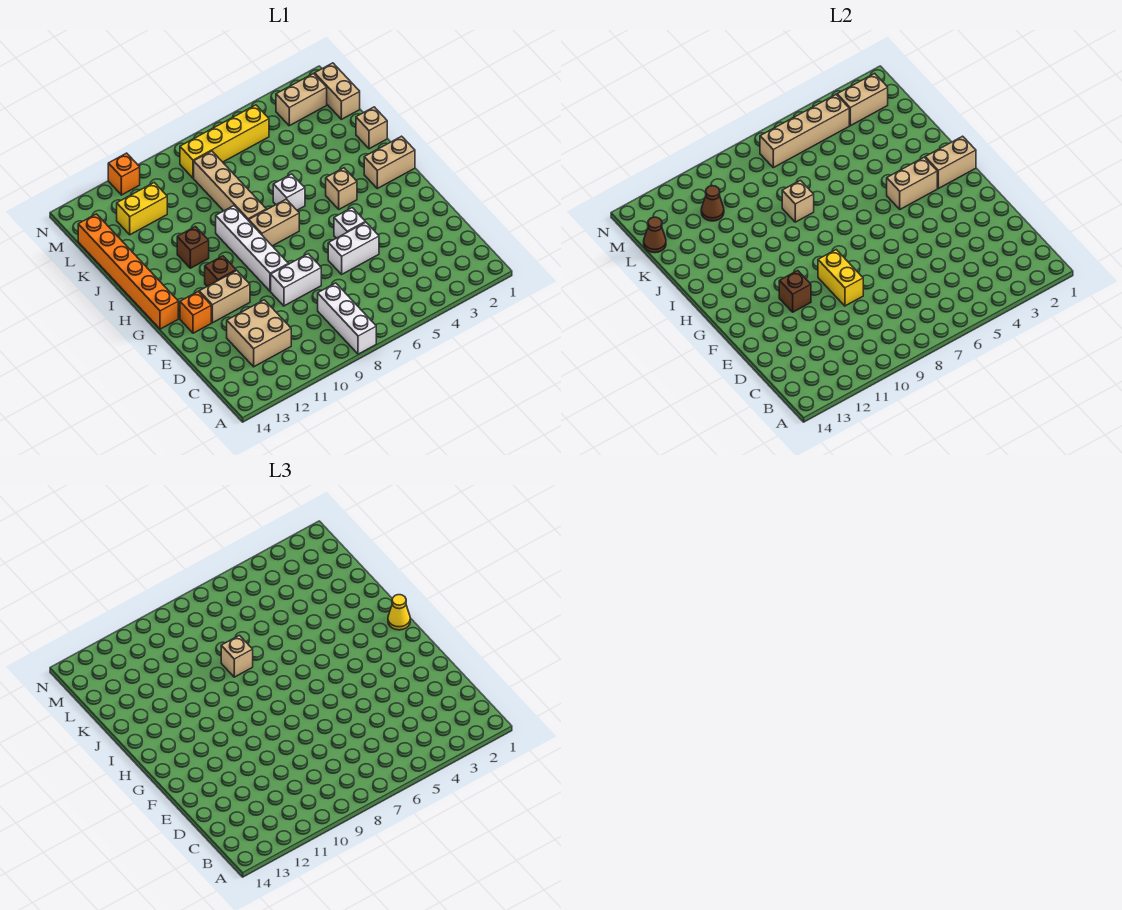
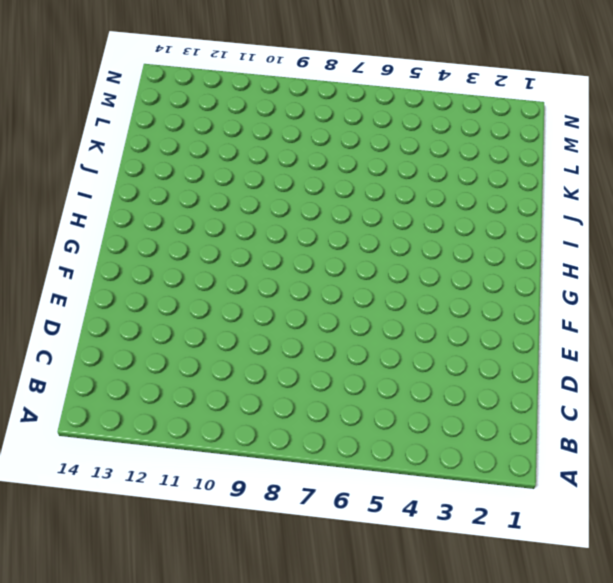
none -> white 1x3 brick [318,283,376,354]
none -> tan 2x2 brick [227,300,291,367]
none -> white 1x2 brick [328,222,379,274]
none -> white 1x2 brick [271,254,321,306]

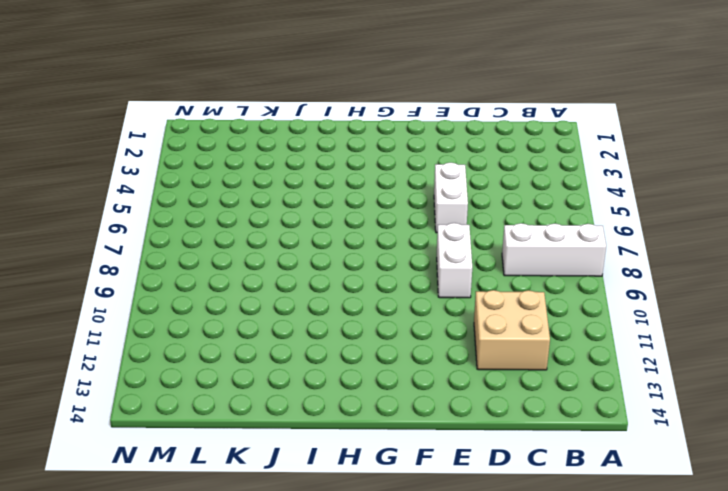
none -> white 1x1 brick [334,208,365,238]
none -> white 1x4 brick [216,206,288,291]
none -> tan 1x2 brick [199,271,250,323]
none -> orange 1x1 brick [180,292,211,333]

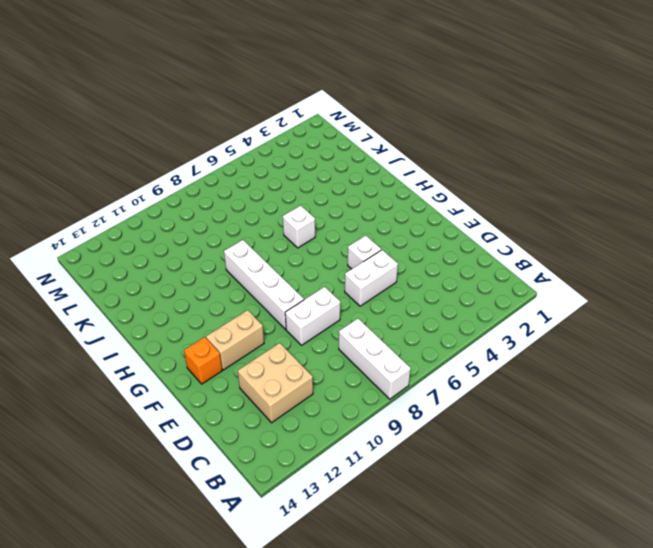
none -> brown 1x1 brick [205,256,236,286]
none -> orange 1x6 brick [78,214,178,329]
none -> tan 1x2 brick [364,136,415,189]
none -> tan 1x1 brick [326,168,357,209]

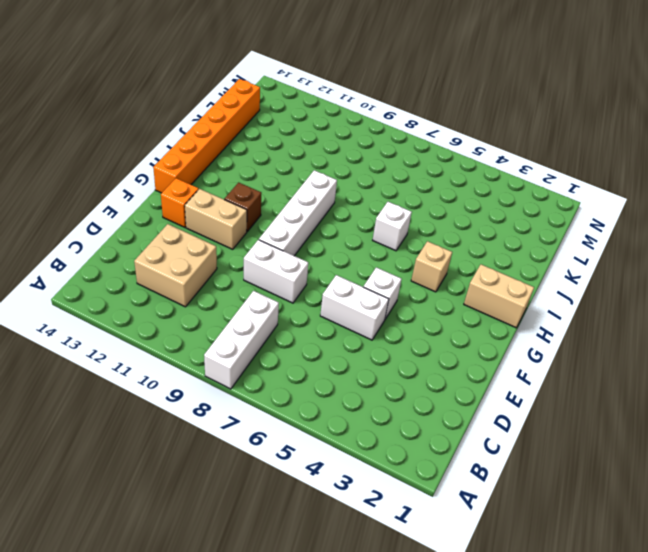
none -> tan 1x2 brick [249,199,299,246]
none -> tan 1x4 brick [194,151,266,221]
none -> brown 1x1 brick [177,227,209,268]
none -> tan 1x1 brick [356,107,387,149]

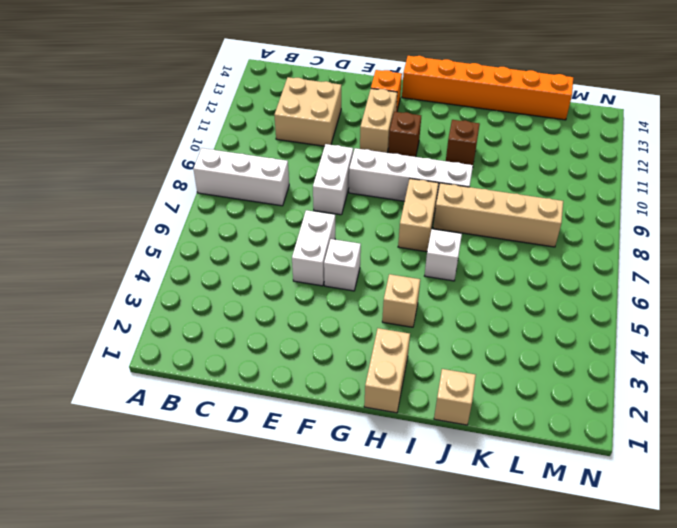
none -> tan 1x2 brick [315,63,360,119]
none -> yellow 1x2 brick [117,183,167,235]
none -> tan 1x2 brick [276,73,327,126]
none -> yellow 1x4 brick [180,105,269,178]

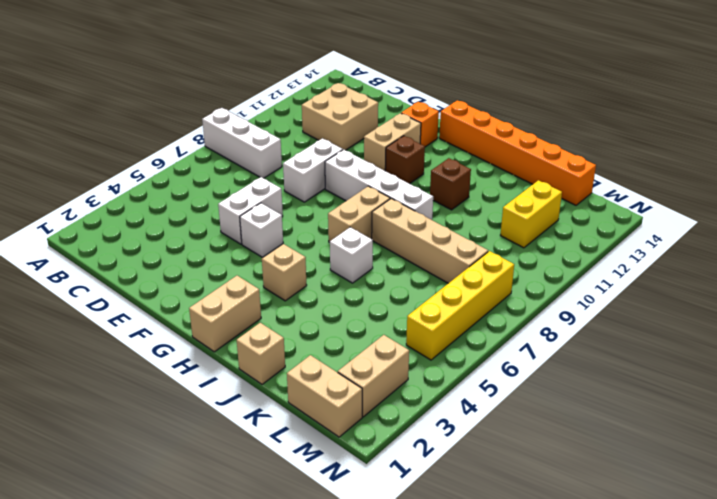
none -> orange 1x1 brick [108,153,140,195]
none -> yellow 1x2 brick [818,250,863,306]
none -> brown 1x1 brick [779,271,811,312]
none -> tan 1x2 brick [925,136,976,189]

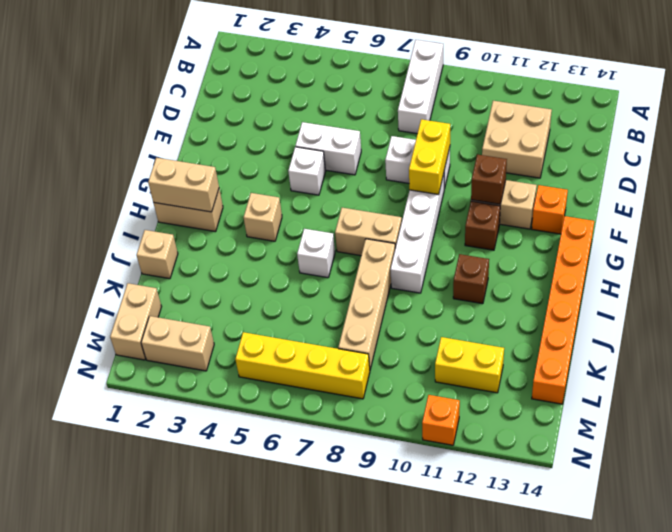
none -> tan 1x2 brick [887,157,937,209]
none -> tan 1x1 brick [782,180,814,222]
none -> brown 1x1 cone [701,186,724,221]
none -> brown 1x1 cone [644,217,666,253]

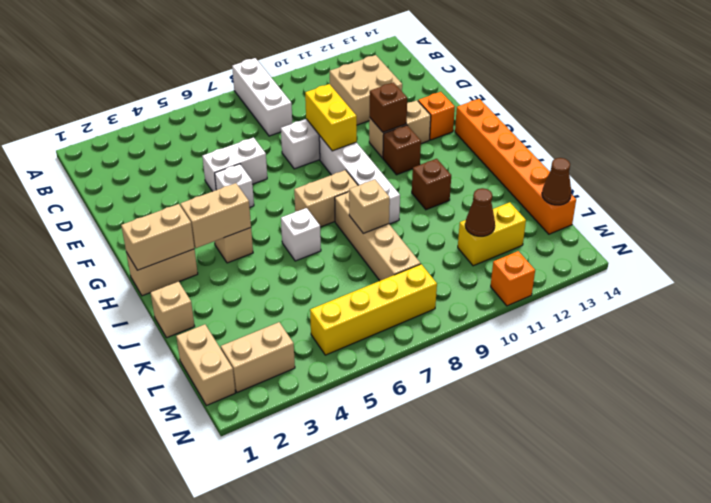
none -> tan 1x2 brick [837,73,888,126]
none -> tan 1x4 brick [760,95,849,168]
none -> yellow 1x1 cone [388,595,410,630]
none -> tan 1x1 brick [221,635,253,677]

